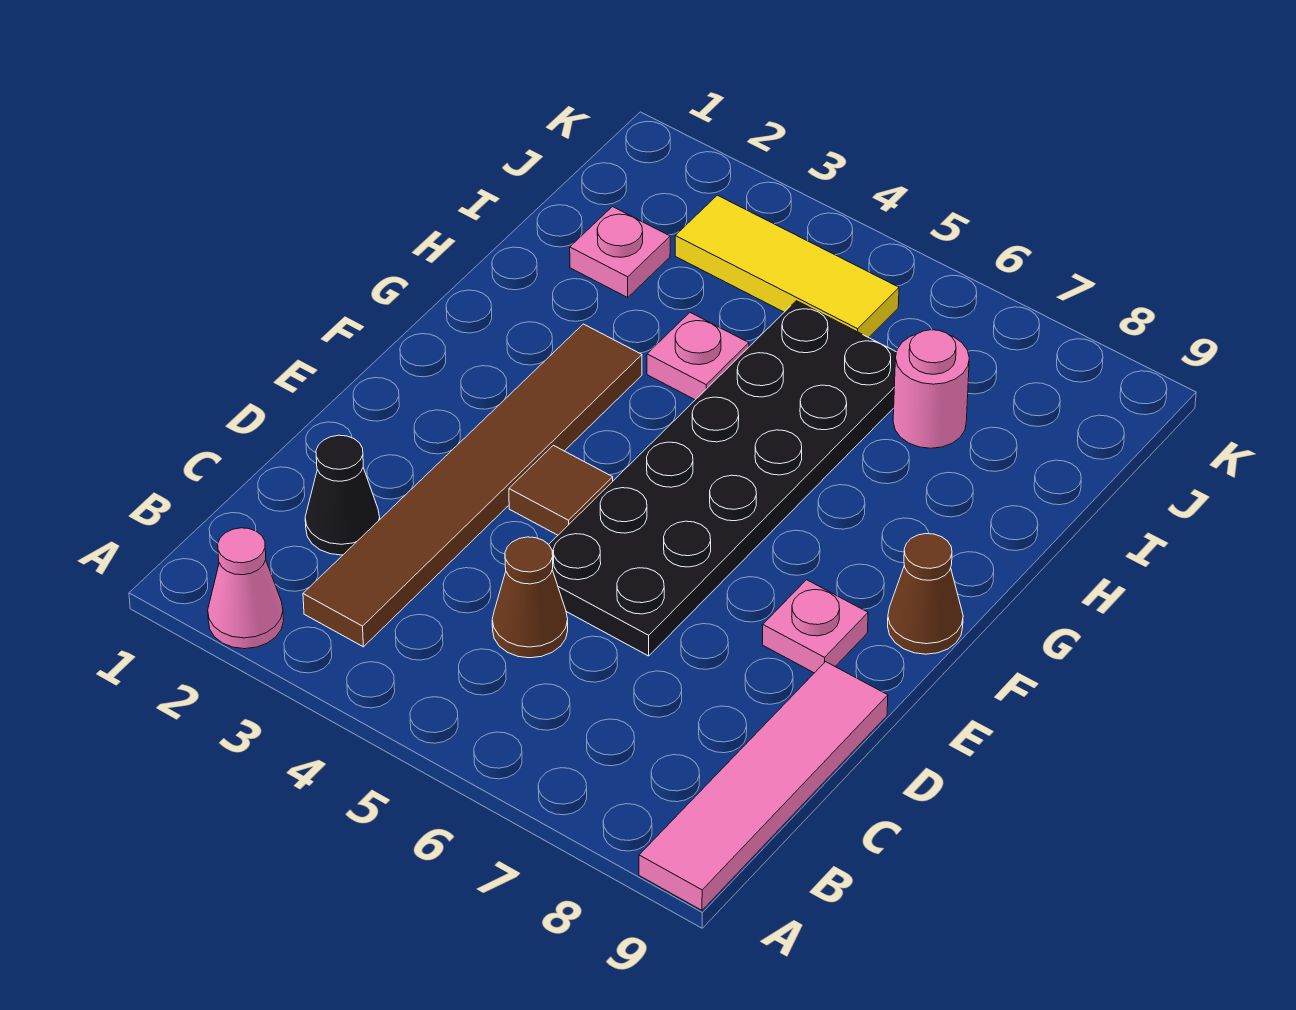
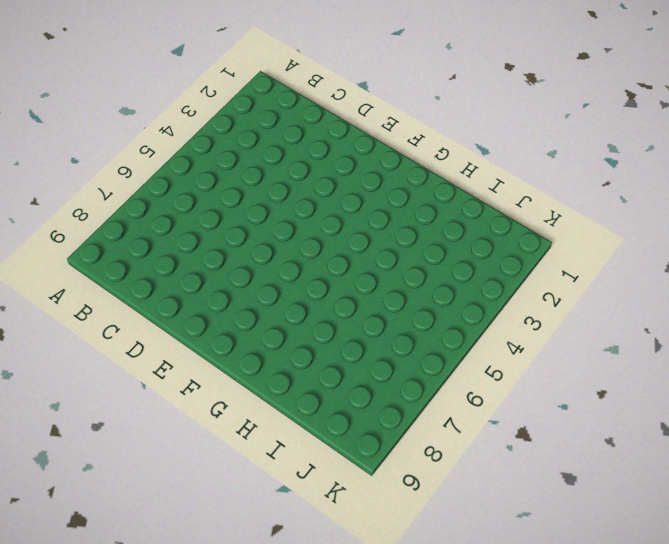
none -> pink 1x1 cone [208,528,284,649]
none -> pink 1x4 tile [639,662,888,910]
none -> brown 1x6 tile [303,324,642,647]

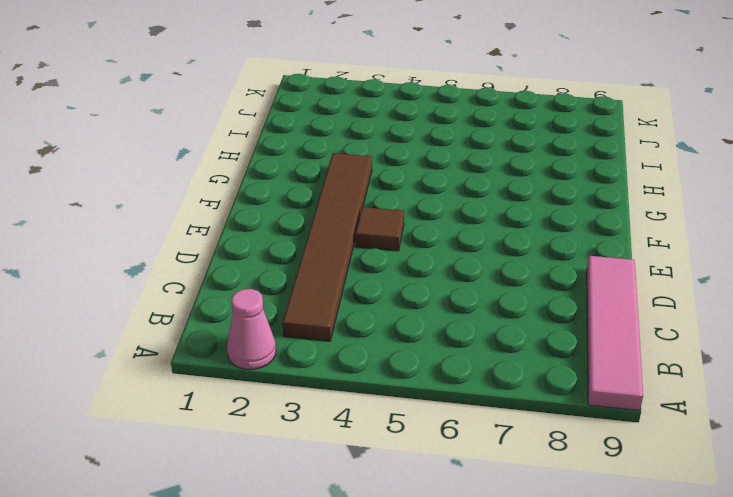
none -> black 1x1 cone [305,435,380,555]
none -> brown 1x1 cone [492,537,568,658]
none -> black 2x6 plate [549,301,897,656]

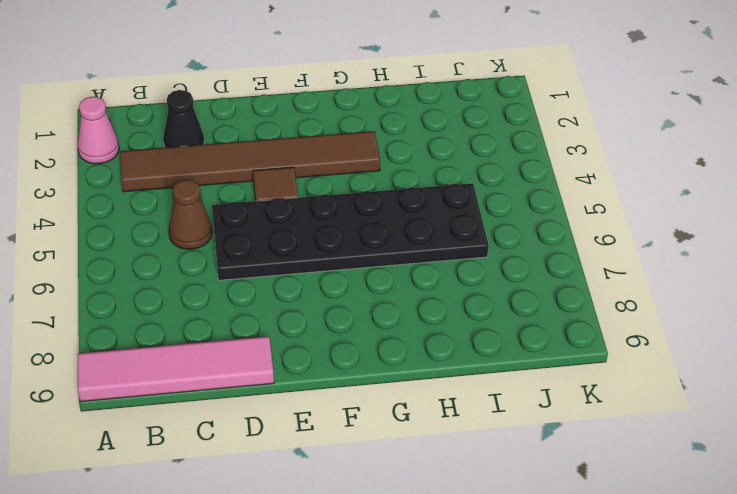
none -> pink 1x1 plate [762,580,868,673]
none -> brown 1x1 cone [888,534,963,654]
none -> pink 1x1 plate [647,313,749,400]

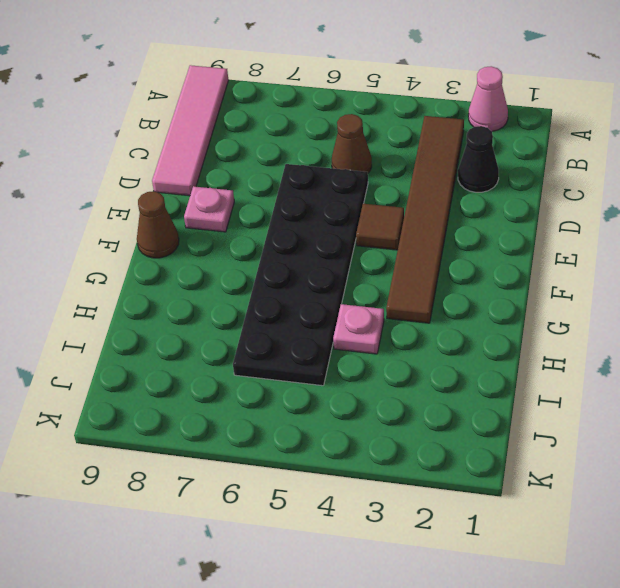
none -> pink 1x1 plate [570,207,670,297]
none -> pink 1x1 round brick [893,330,969,448]
none -> yellow 1x3 tile [675,195,899,338]

